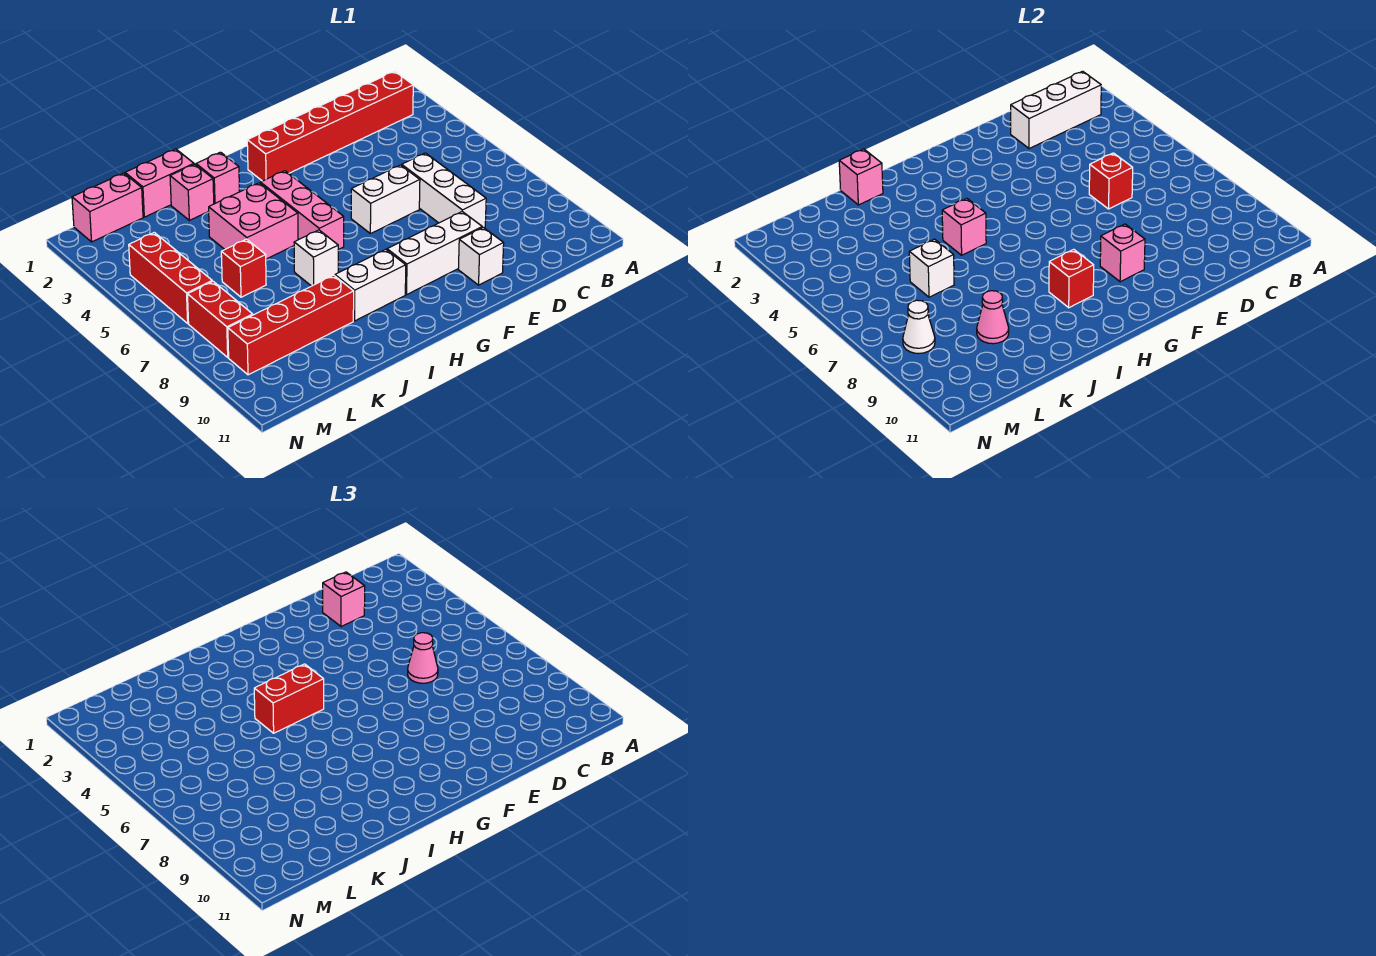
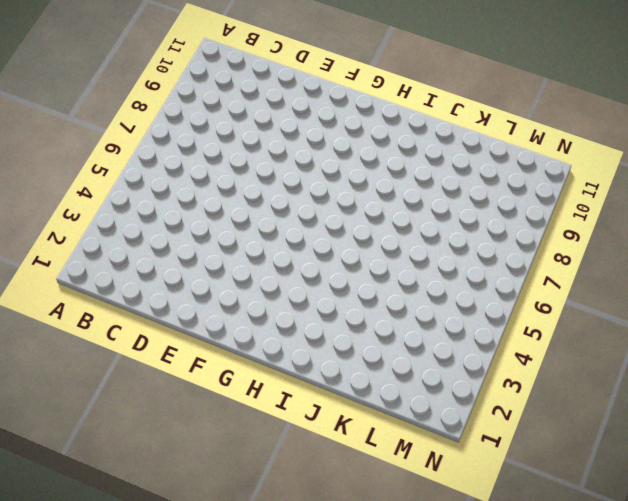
none -> red 1x6 brick [247,71,413,181]
none -> white 1x3 brick [402,153,486,228]
none -> white 1x2 brick [351,165,420,234]

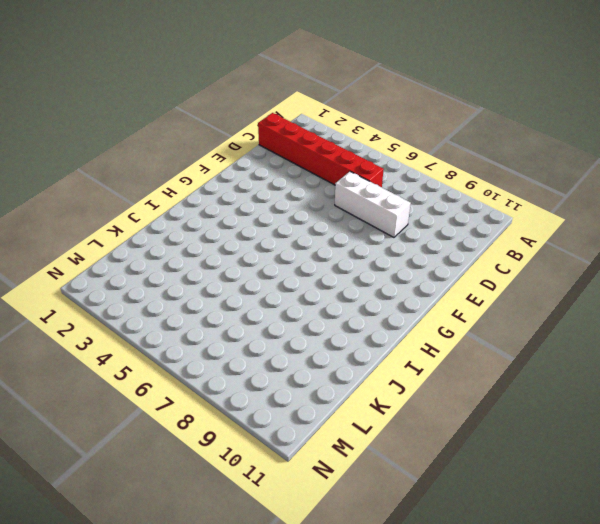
red 1x6 brick [258,113,384,187] -> red 1x6 brick turned to [247,71,413,181]
none -> white 1x2 brick [351,165,420,234]
none -> white 1x3 brick [387,212,482,295]
none -> white 1x1 brick [458,227,504,285]

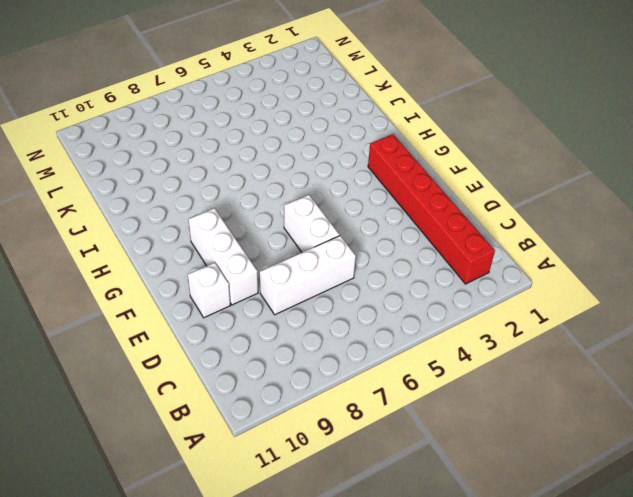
none -> pink 1x3 brick [261,171,344,250]
none -> white 1x2 brick [335,249,406,321]
none -> pink 1x1 brick [196,152,240,204]

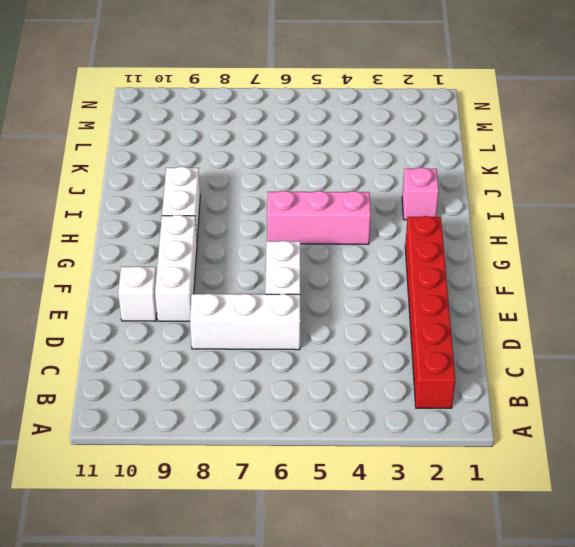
none -> pink 2x2 brick [209,183,298,259]
none -> white 1x1 brick [294,230,338,286]
none -> pink 1x2 brick [125,149,194,217]

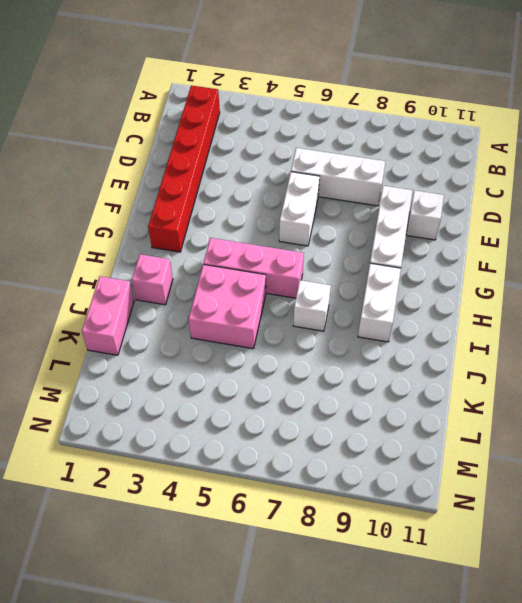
none -> pink 1x1 brick [170,164,214,220]
none -> red 1x4 brick [228,275,354,375]
none -> red 1x1 brick [221,239,266,297]

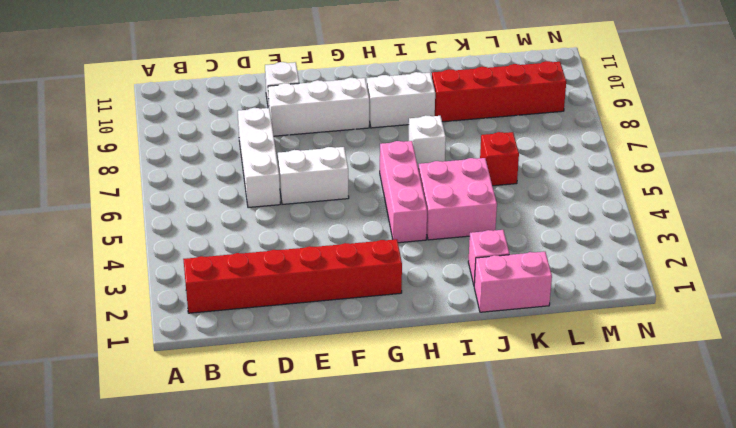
none -> pink 1x1 brick [196,152,240,204]
none -> pink 1x2 brick [72,173,143,242]
none -> red 1x3 brick [129,233,212,323]

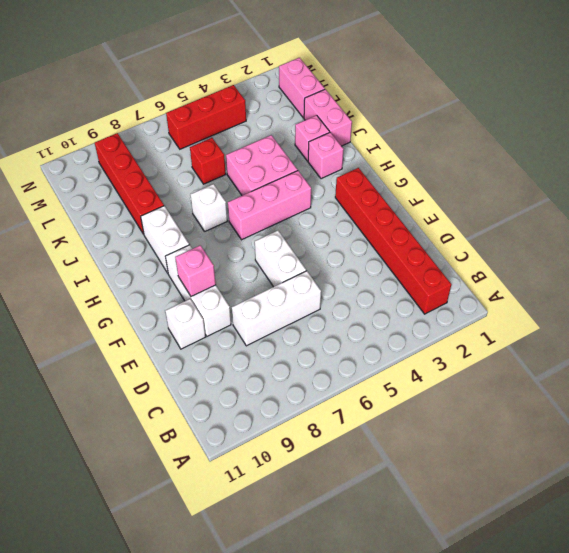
none -> red 1x2 brick [188,281,253,357]
none -> white 1x3 brick [1011,71,1101,149]
none -> red 1x1 brick [1089,153,1133,209]

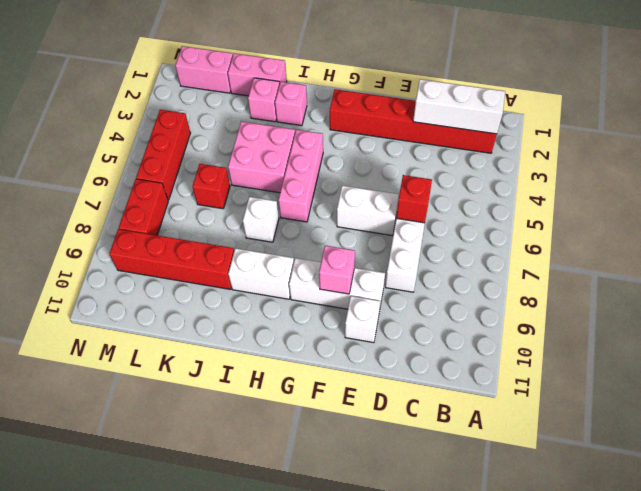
none -> red 1x1 brick [1049,249,1094,308]
none -> pink 1x1 brick [942,198,986,255]
none -> pink 1x1 brick [839,149,883,205]

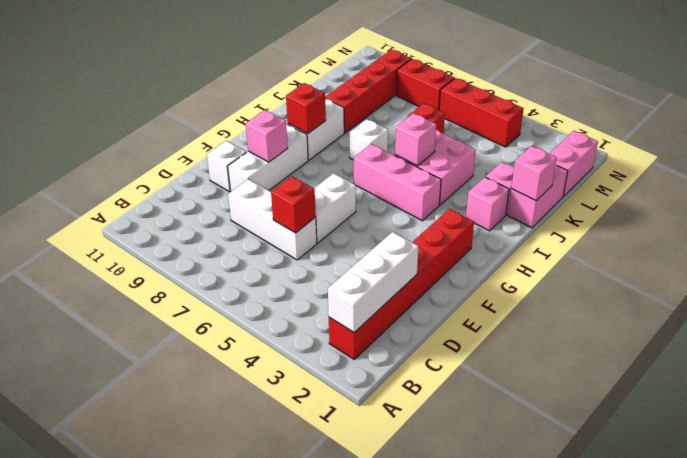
none -> white 1x1 brick [909,239,954,297]
none -> pink 1x1 cone [977,291,1009,344]
none -> white 1x1 cone [903,300,935,353]

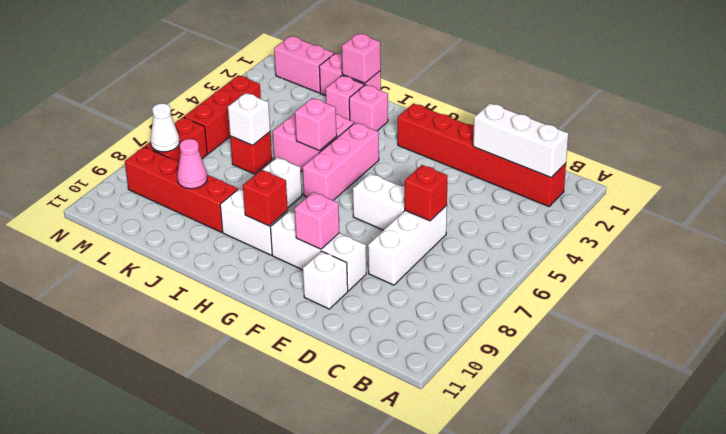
none -> pink 1x1 brick [323,572,365,627]
none -> pink 1x1 cone [408,633,438,683]
none -> red 1x2 brick [254,664,324,733]

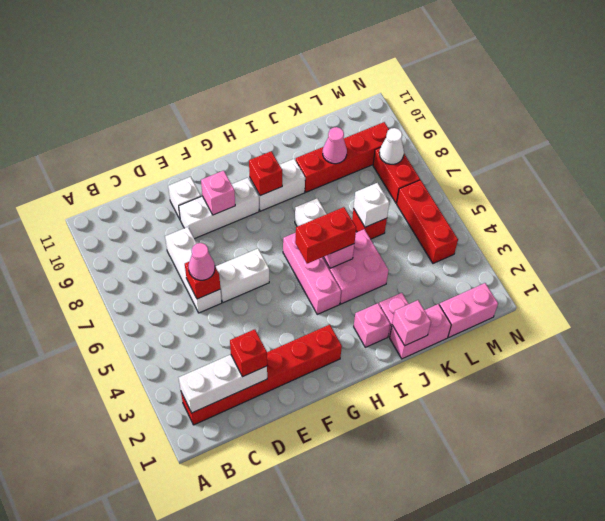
red 1x1 brick [230,329,267,377] -> pink 1x1 brick [323,572,365,627]

